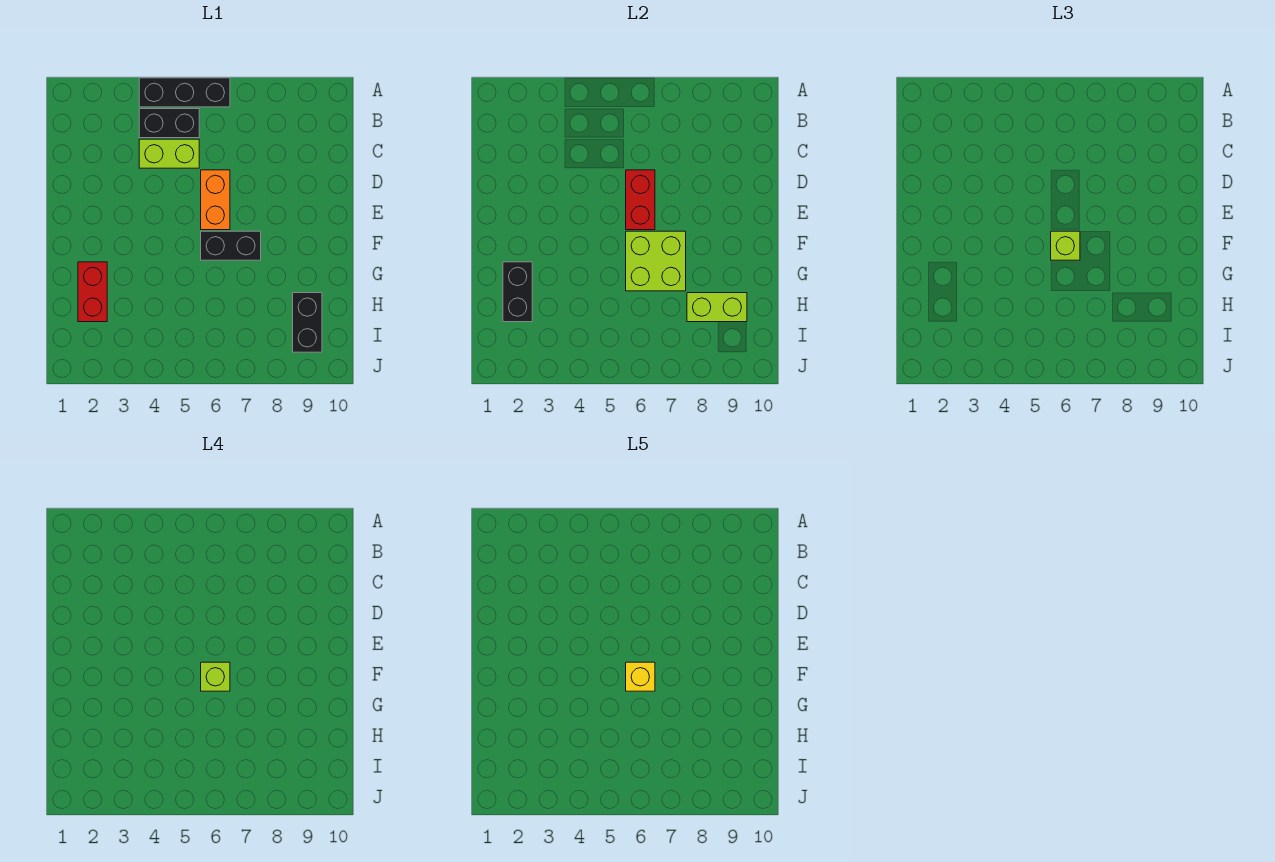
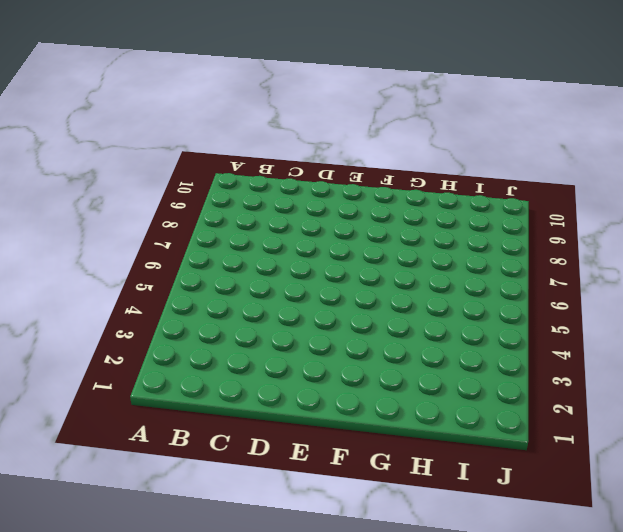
none -> black 1x3 brick [139,78,230,107]
none -> black 1x2 brick [139,109,199,138]
none -> lime 1x2 brick [139,139,199,168]

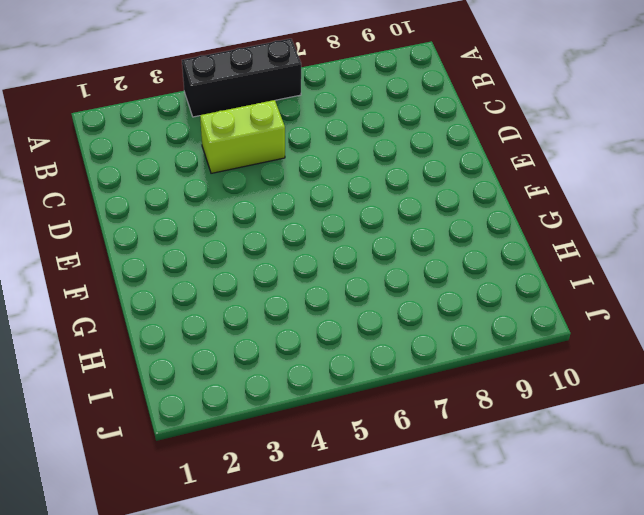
none -> black 1x2 brick [139,109,199,138]
none -> orange 1x2 brick [201,170,230,230]
none -> black 1x2 brick [201,231,261,260]

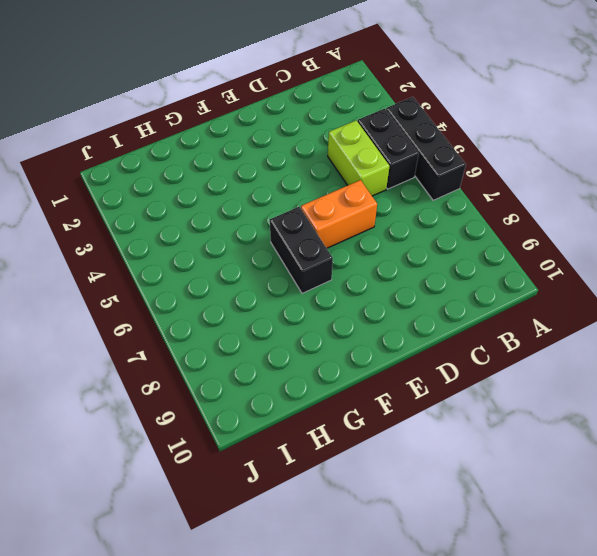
none -> red 1x2 brick [78,262,107,322]
none -> black 1x2 brick [293,293,322,352]
none -> red 1x2 brick [626,170,655,230]

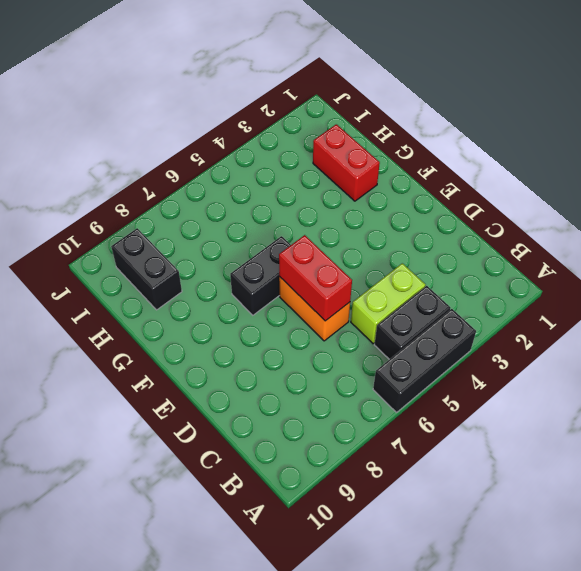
none -> lime 2x2 brick [626,231,686,291]
none -> black 1x2 brick [503,262,532,322]
none -> lime 1x2 brick [687,293,747,322]

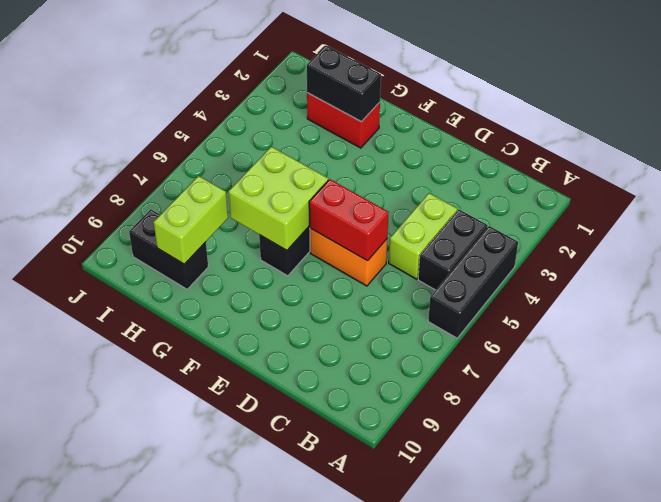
none -> lime 1x1 brick [1051,231,1080,260]
none -> lime 1x1 brick [201,662,230,691]
none -> yellow 1x1 brick [626,662,655,691]

